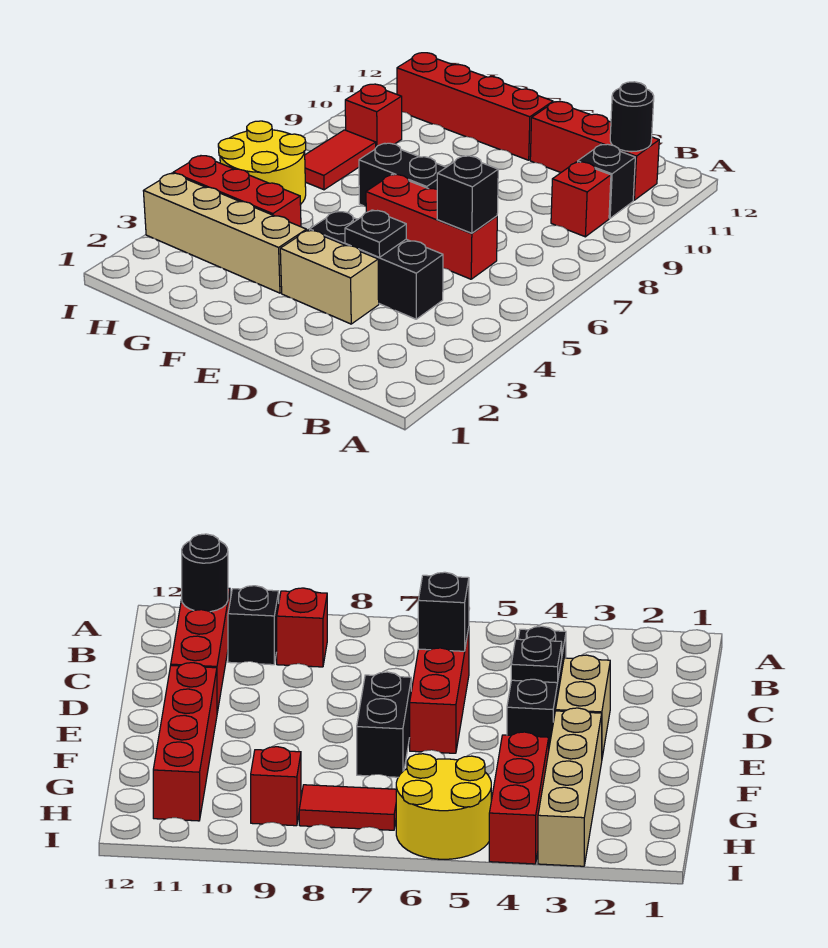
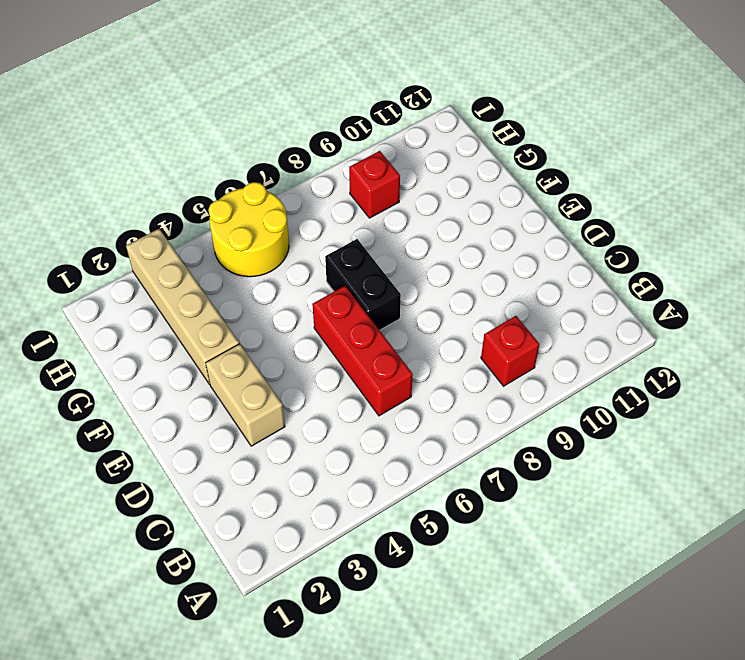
none -> black 1x1 brick [578,144,635,218]
none -> red 1x3 brick [530,102,659,200]
none -> black 1x3 brick [310,211,443,319]

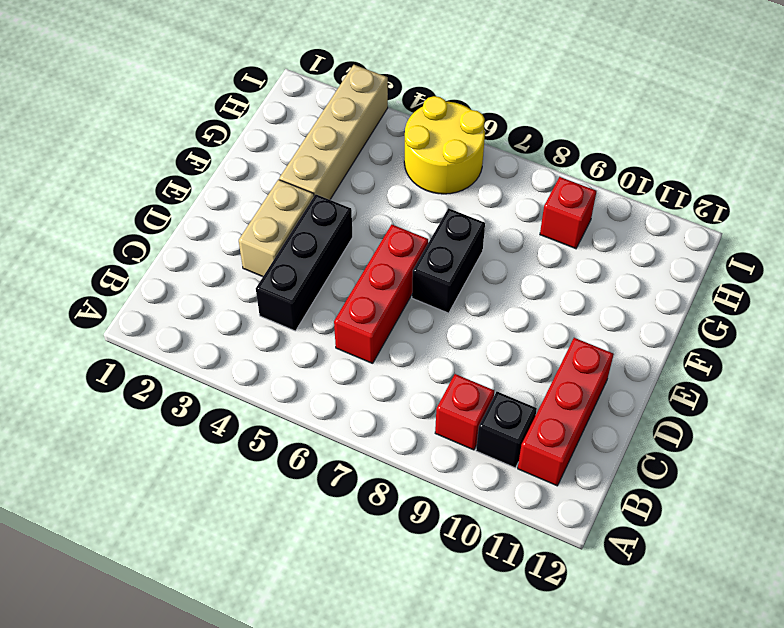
none -> red 1x4 brick [397,53,553,160]
none -> red 1x3 brick [173,156,301,227]
none -> red 1x2 tile [305,130,376,190]

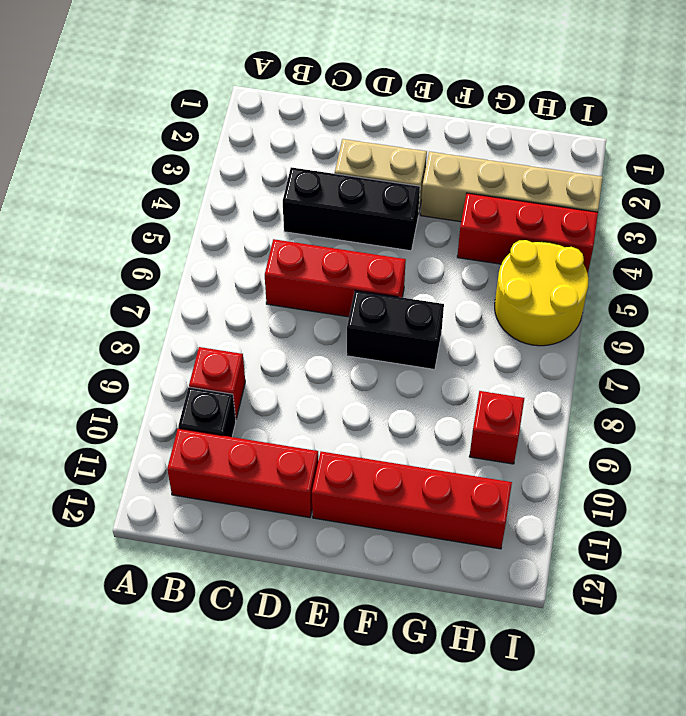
none -> red 1x2 tile [305,130,376,190]
none -> black 1x1 round brick [610,82,654,152]
none -> black 1x1 brick [437,156,498,233]

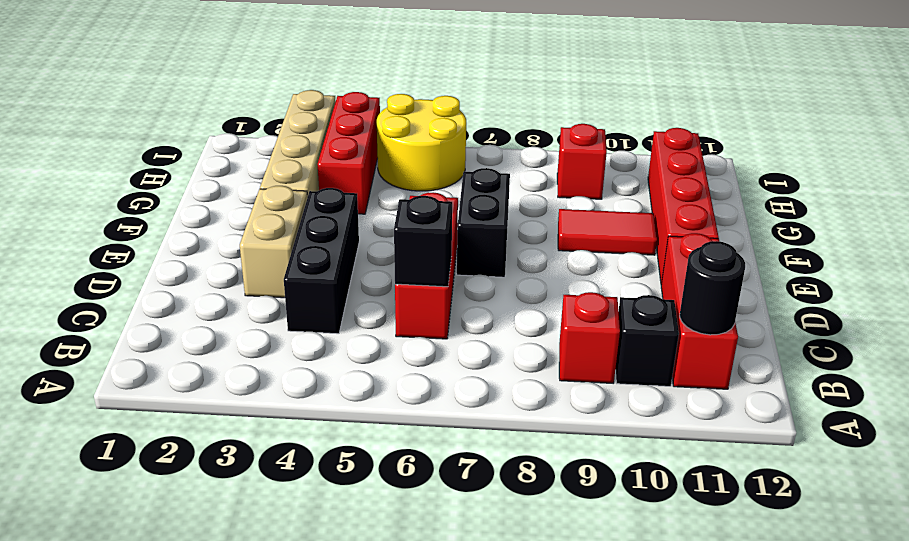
red 1x2 tile [558,209,657,255] -> red 1x2 tile moved to [305,130,376,190]
none -> black 1x1 plate [345,210,406,257]

